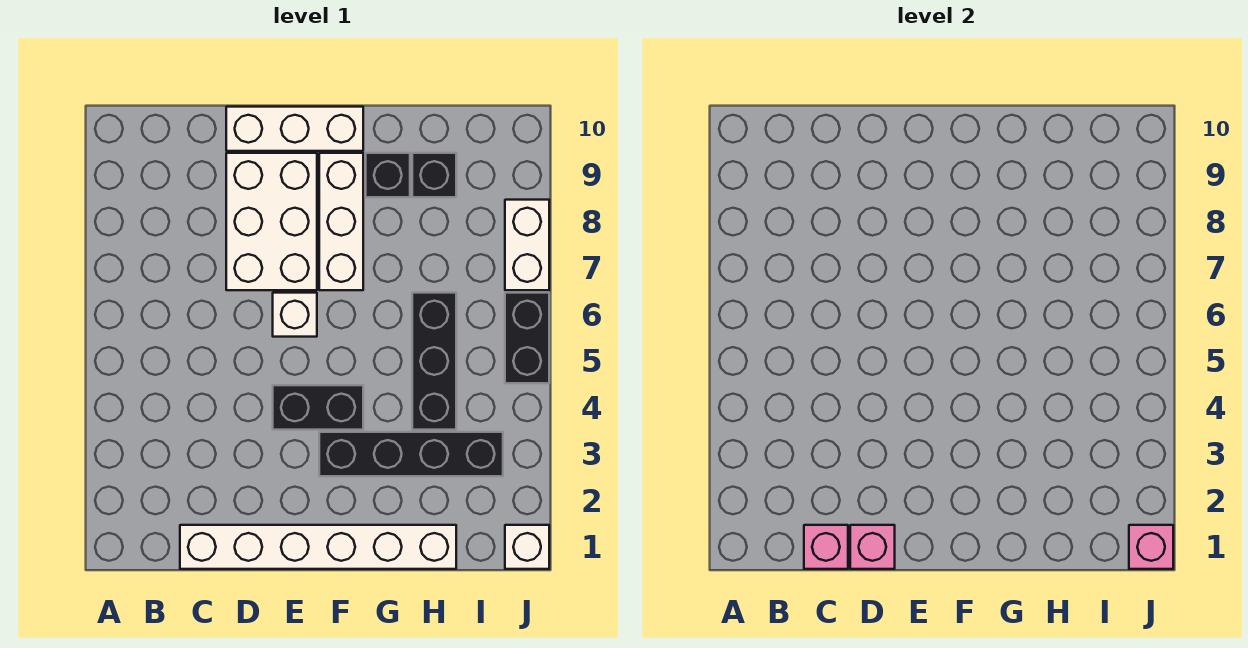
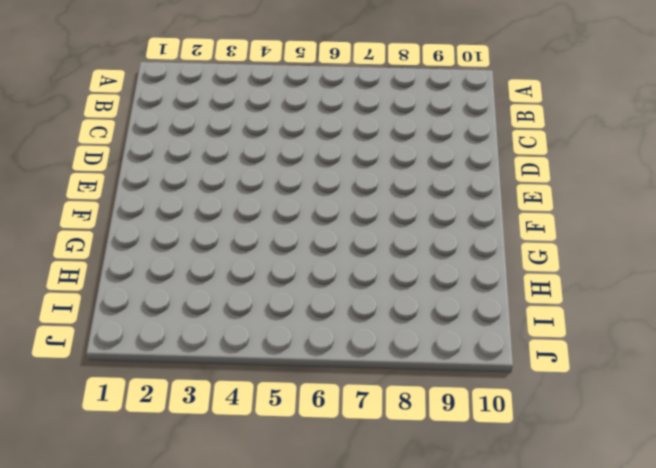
none -> white 1x6 brick [180,525,456,569]
none -> white 2x3 brick [226,153,317,290]
none -> white 1x3 brick [226,107,363,151]

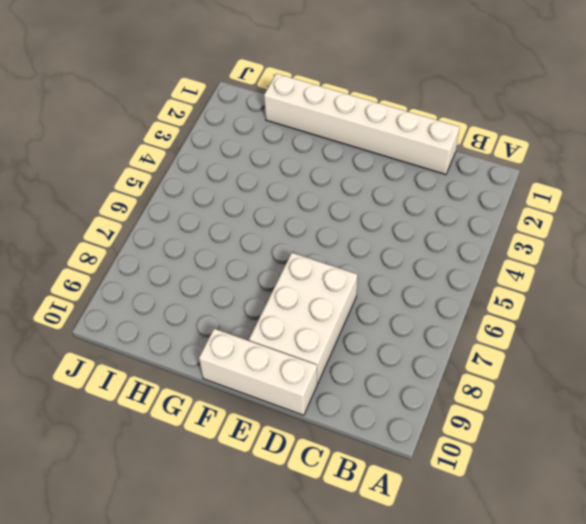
none -> black 1x2 brick [273,385,363,430]
none -> white 1x1 brick [273,293,317,337]
none -> black 1x4 brick [319,432,503,476]

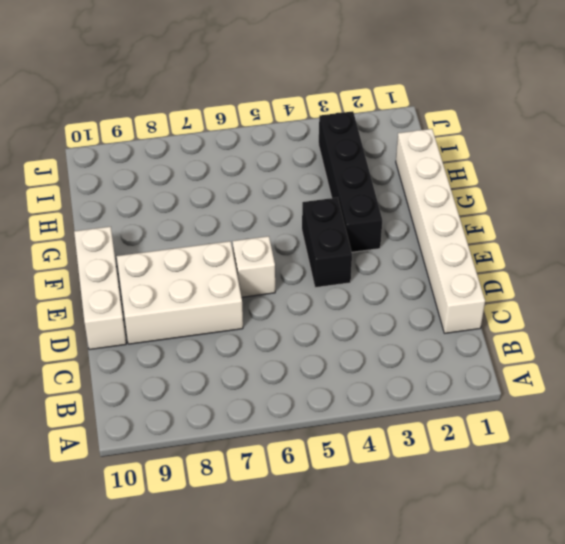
none -> white 1x3 brick [319,153,363,290]
none -> black 1x1 brick [366,153,410,197]
none -> black 1x3 brick [412,293,456,430]

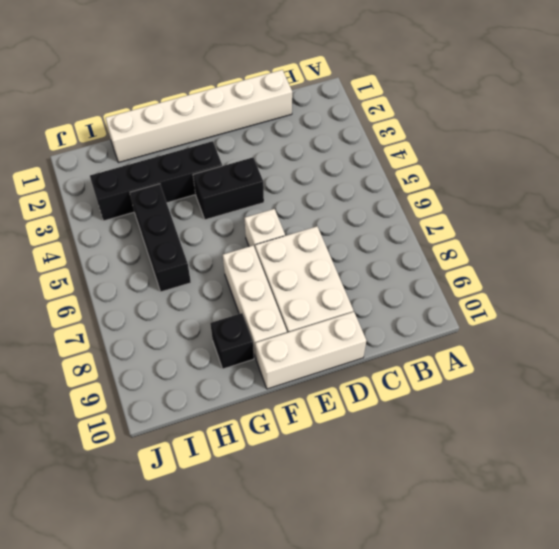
none -> black 1x1 brick [412,153,456,197]
none -> white 1x1 brick [505,525,549,569]
none -> black 1x2 brick [505,293,549,383]

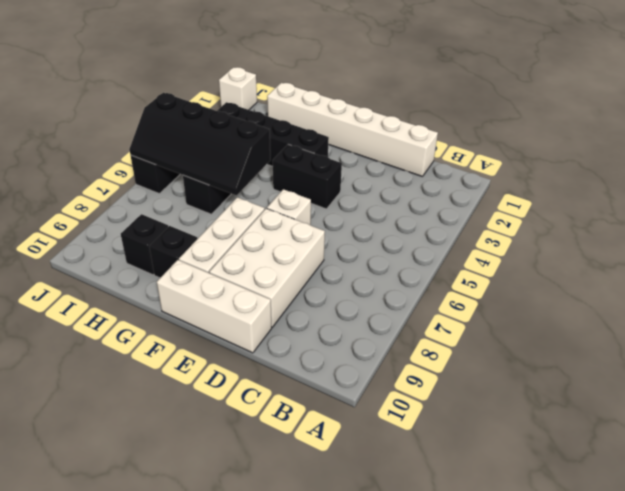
black 2x4 slope [129,93,270,195] -> none
none -> white 1x2 brick [505,200,549,290]
none -> pink 1x1 brick [804,525,848,569]
none -> pink 1x1 brick [850,525,895,569]

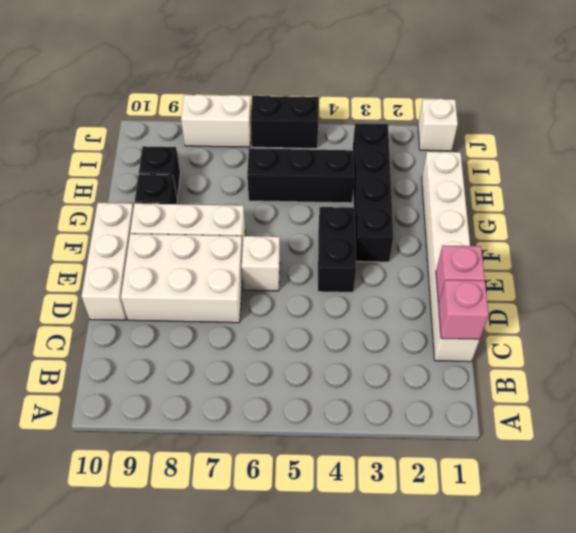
none -> pink 1x1 brick [1129,525,1173,569]

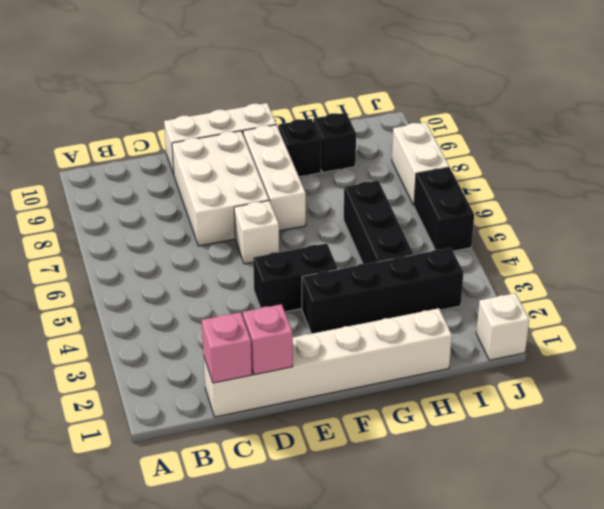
none -> pink 1x1 brick [1129,525,1173,569]

